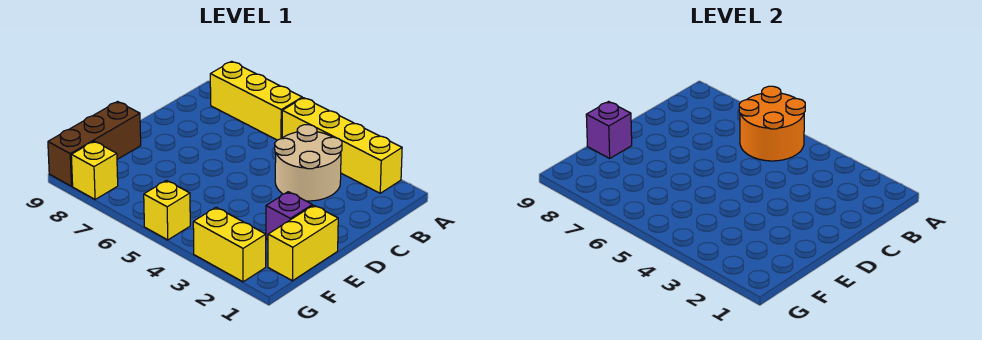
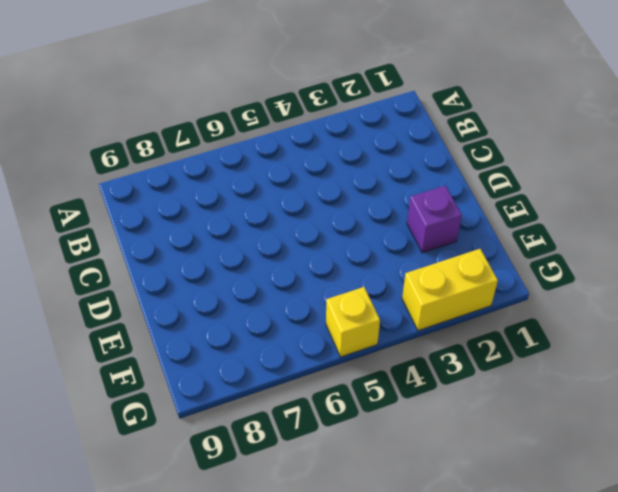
none -> yellow 1x4 brick [282,98,402,193]
none -> yellow 1x3 brick [210,61,302,140]

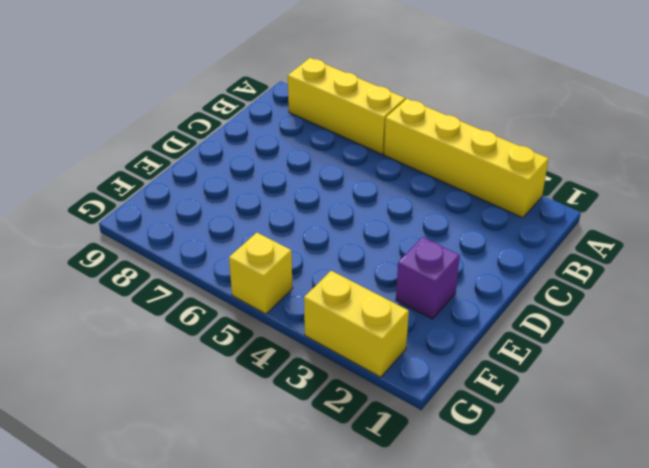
none -> tan 2x2 round brick [275,125,342,201]
none -> yellow 1x2 brick [268,205,338,281]

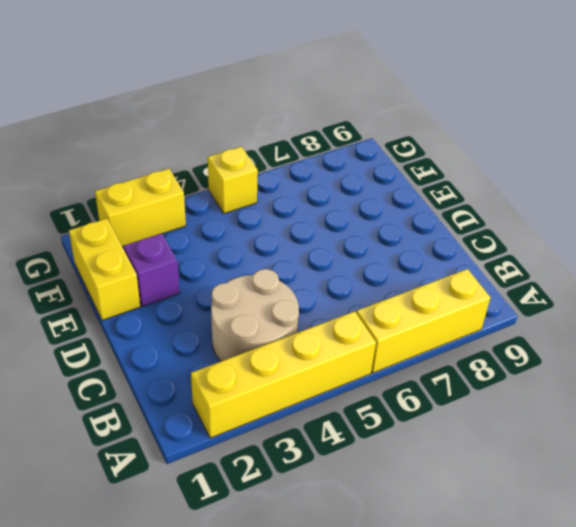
none -> brown 1x3 brick [48,102,141,186]
none -> yellow 1x1 brick [71,141,118,199]

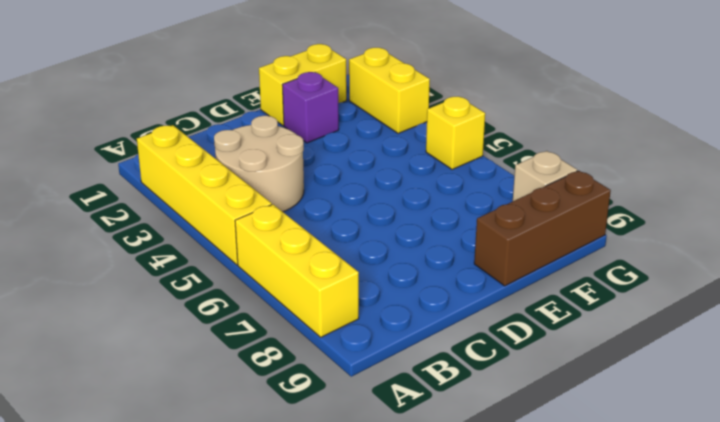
tan 1x1 brick [513,151,577,201] -> yellow 1x1 brick [71,141,118,199]
none -> orange 2x2 round brick [739,86,805,161]
none -> purple 1x1 brick [586,102,632,158]

